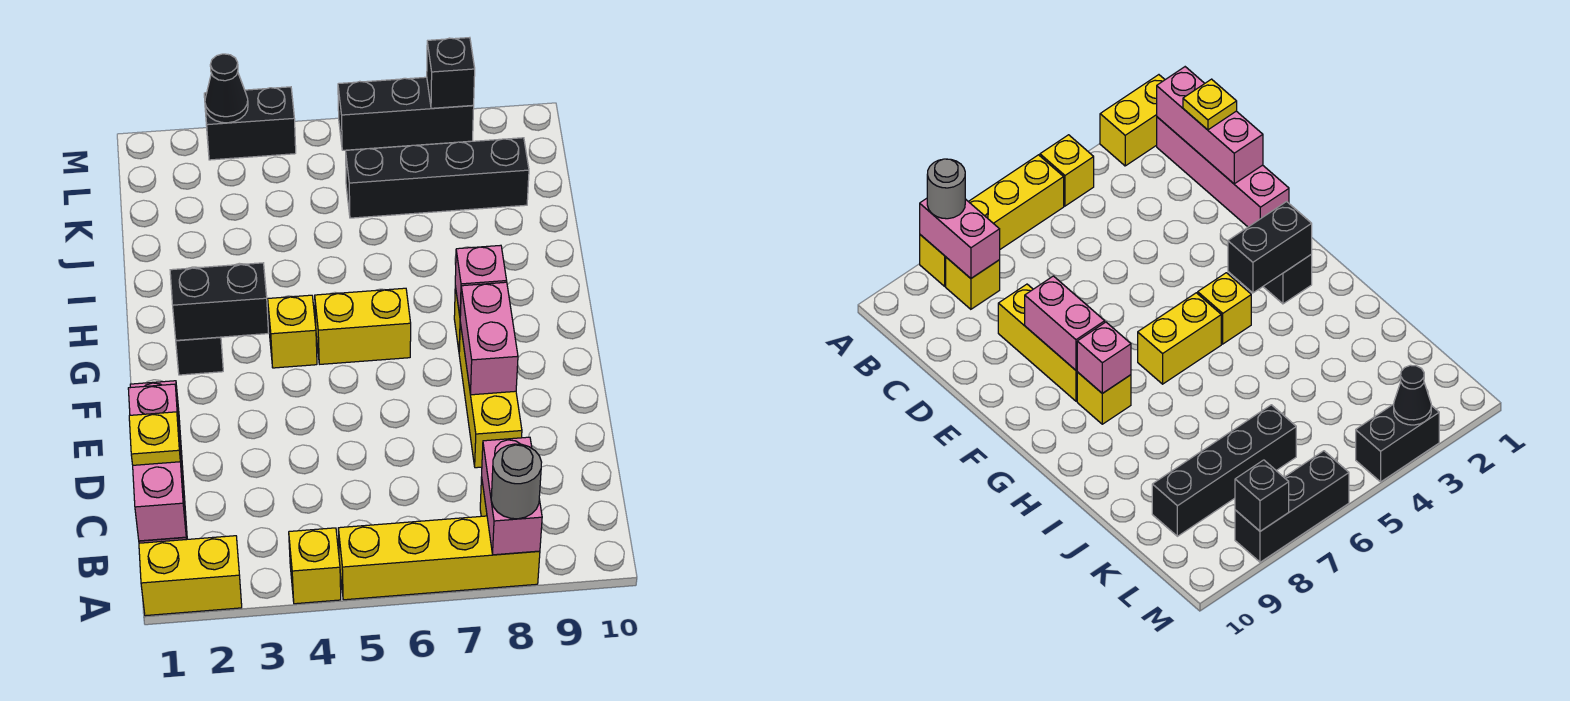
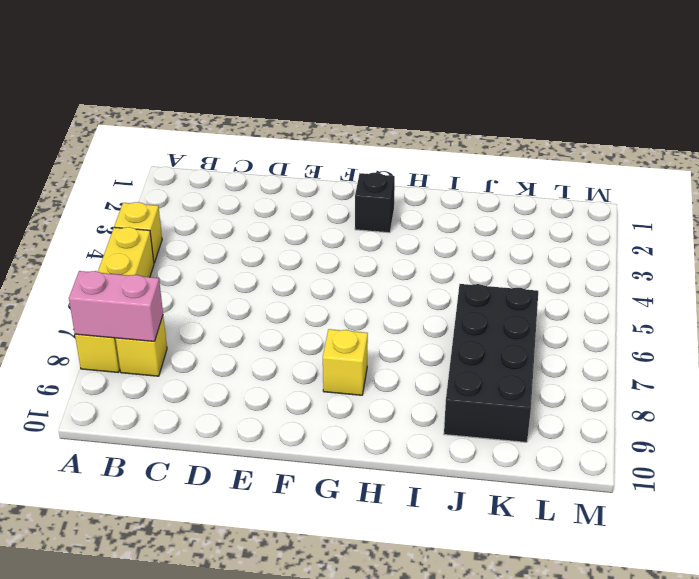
black 2x4 brick [444,284,538,442] -> black 1x4 brick [346,138,529,218]
none -> yellow 1x2 brick [139,536,242,616]
none -> pink 1x4 brick [1157,117,1289,227]
none -> yellow 1x3 brick [459,323,522,468]

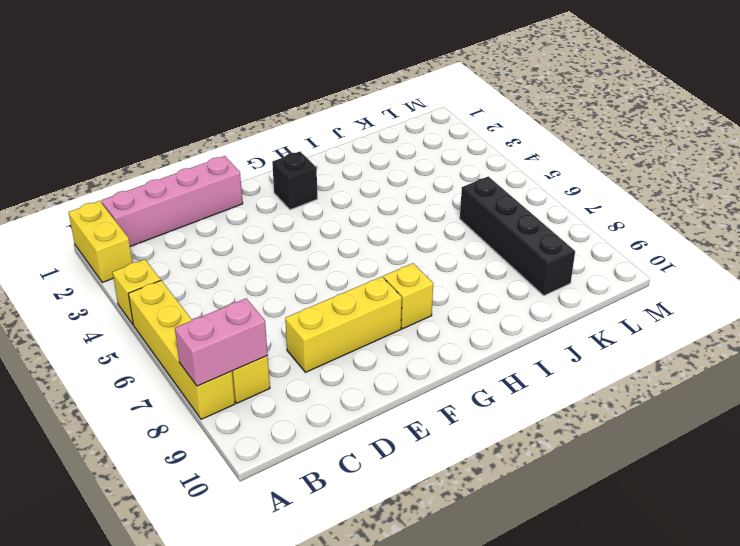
none -> yellow 1x1 brick [268,295,317,368]
none -> yellow 1x2 brick [315,288,411,364]
none -> black 1x2 brick [204,87,296,160]

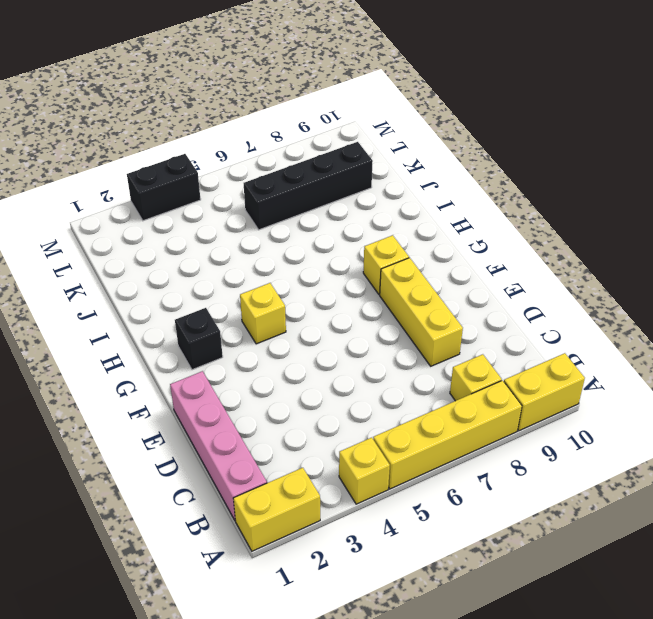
yellow 1x2 brick [504,353,585,431] -> yellow 1x2 brick moved to [315,288,411,364]
none -> black 1x3 brick [338,77,474,150]
none -> pink 1x2 brick [482,437,542,555]
none -> pink 1x3 brick [128,384,186,541]

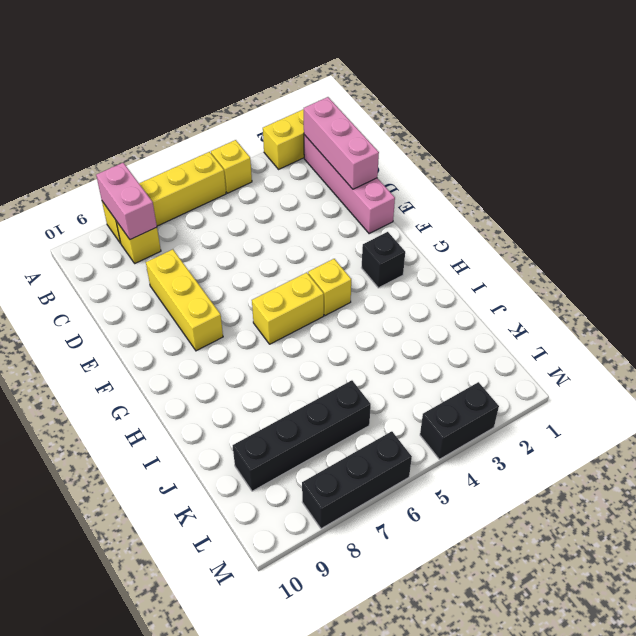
none -> yellow 1x1 brick [1077,372,1131,424]
none -> pink 1x2 brick [460,282,518,395]
none -> black 1x2 brick [170,263,268,340]

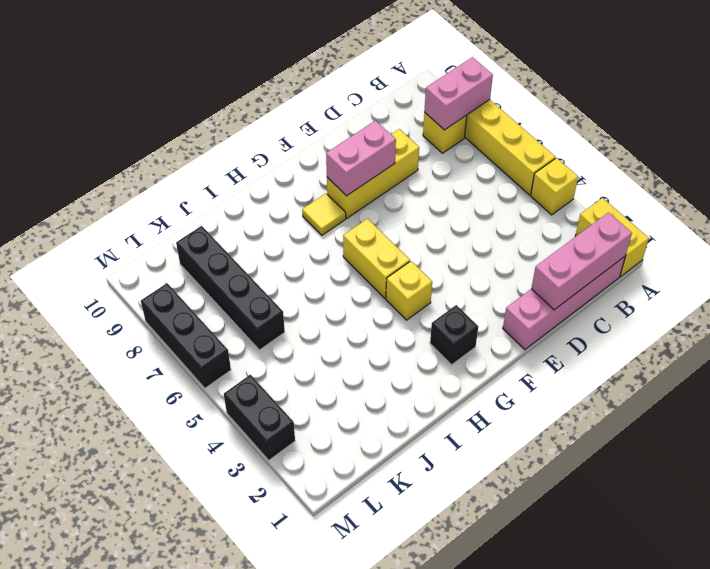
yellow 1x1 tile [302,194,346,235] -> yellow 1x1 brick [1077,372,1131,424]
none -> black 1x2 brick [170,263,268,340]
none -> pink 1x1 brick [455,245,507,315]
none -> black 1x1 cone [205,54,248,123]

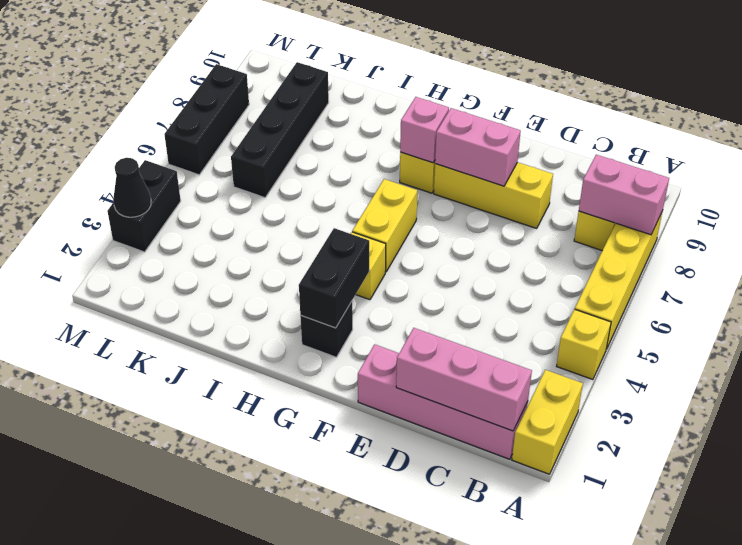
none -> black 1x1 brick [427,38,475,108]
none -> grey 1x1 round brick [491,444,542,519]
none -> yellow 1x1 plate [129,412,180,465]

